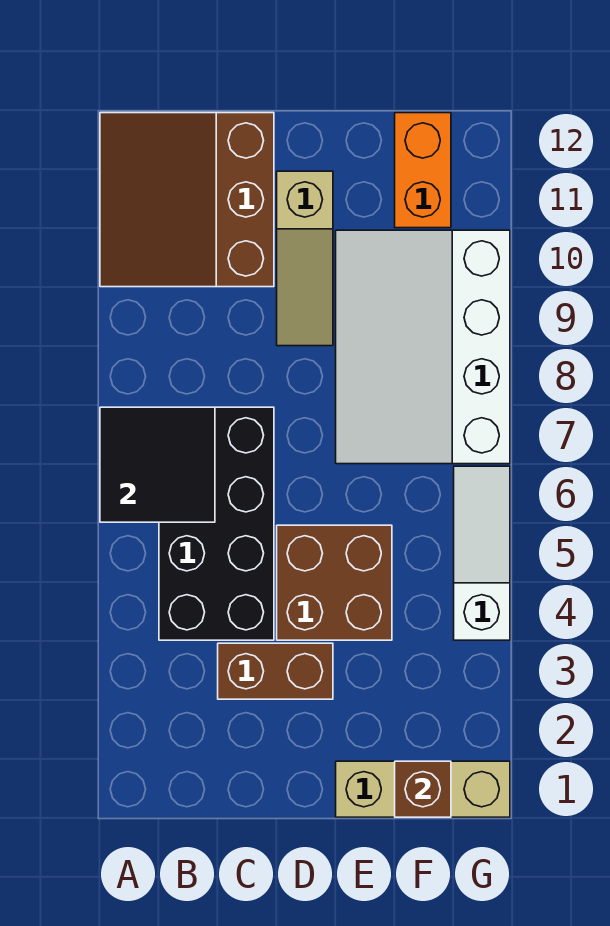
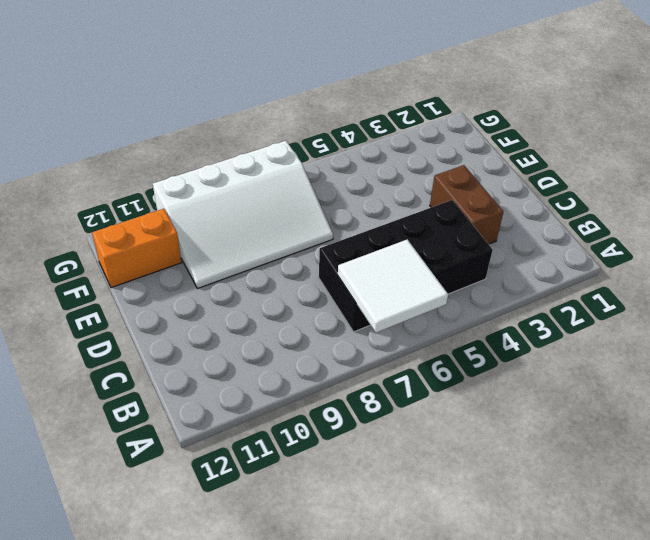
white 2x2 tile [338,240,448,333] -> black 2x2 tile [100,407,215,522]
none -> brown 3x3 slope [100,113,274,287]
none -> brown 2x2 brick [277,525,392,640]

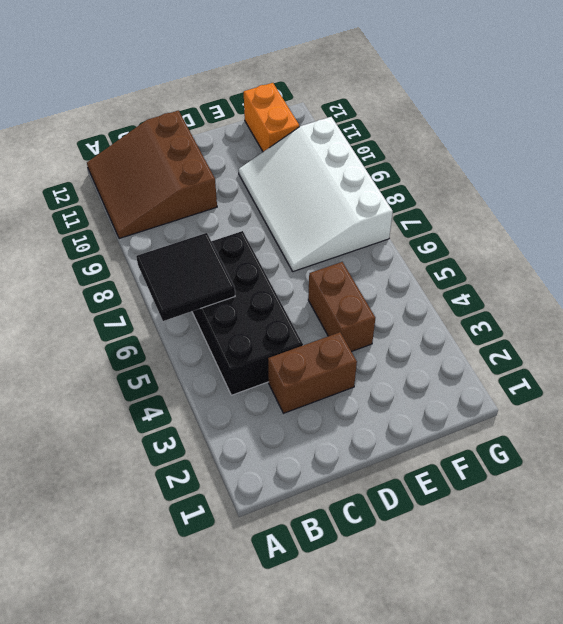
brown 1x2 brick [308,262,375,352] -> brown 2x2 brick [277,525,392,640]
none -> tan 1x3 slope [277,171,333,346]
none -> tan 1x3 brick [336,761,510,817]

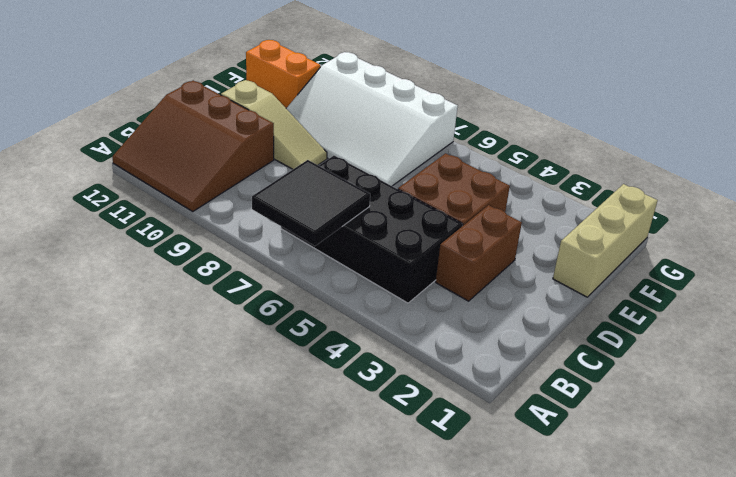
none -> white 1x3 slope [454,466,510,640]
none -> brown 1x1 brick [395,761,451,817]

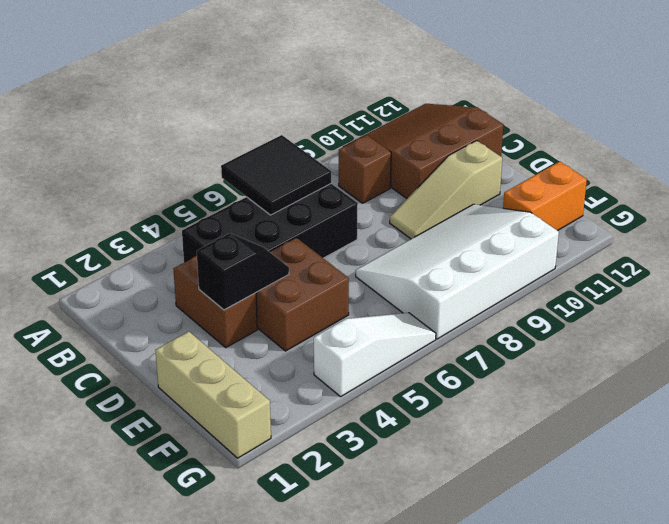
brown 1x1 brick [339,135,391,203] -> brown 1x1 brick moved to [395,761,451,817]
black 1x2 slope [197,233,289,310] -> none

